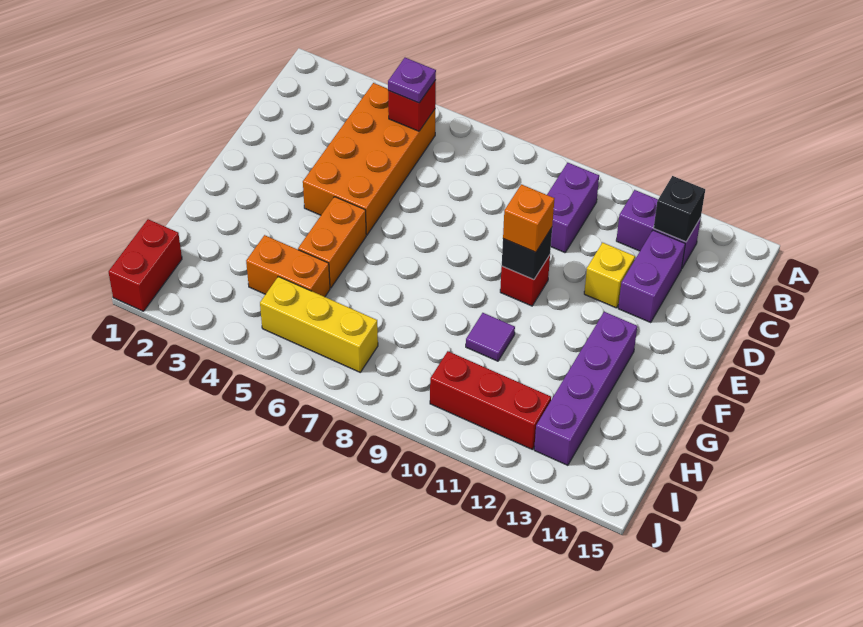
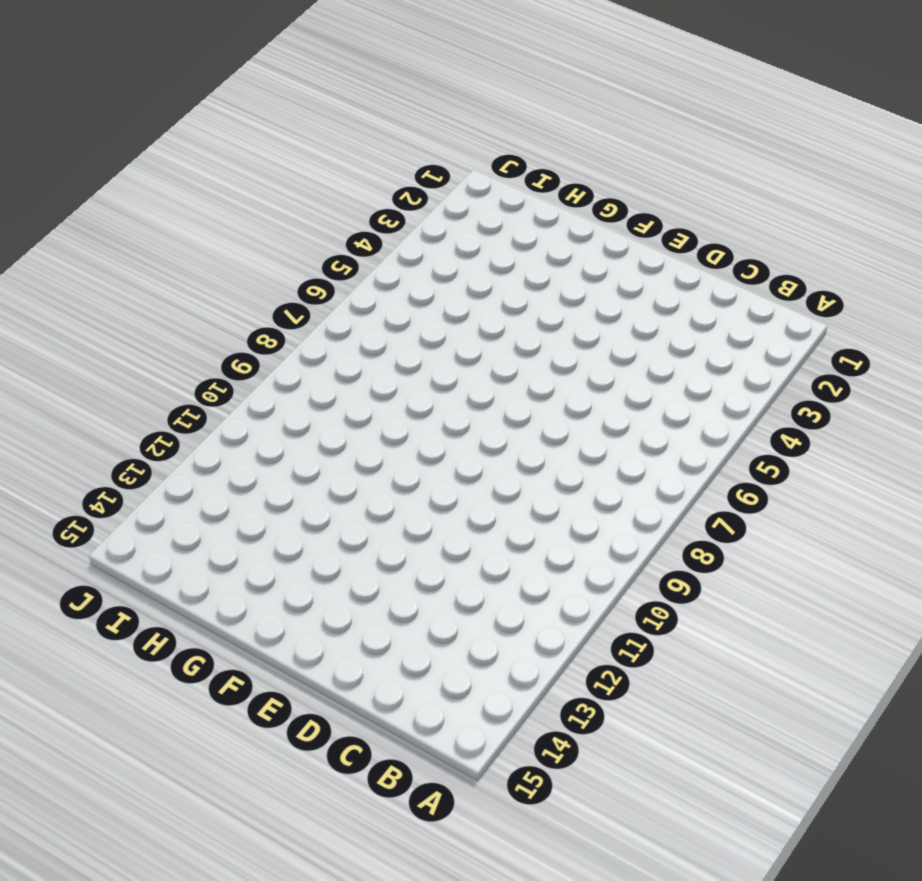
none -> orange 2x4 brick [303,83,435,235]
none -> purple 1x2 brick [547,163,599,253]
none -> purple 1x2 brick [616,190,701,268]

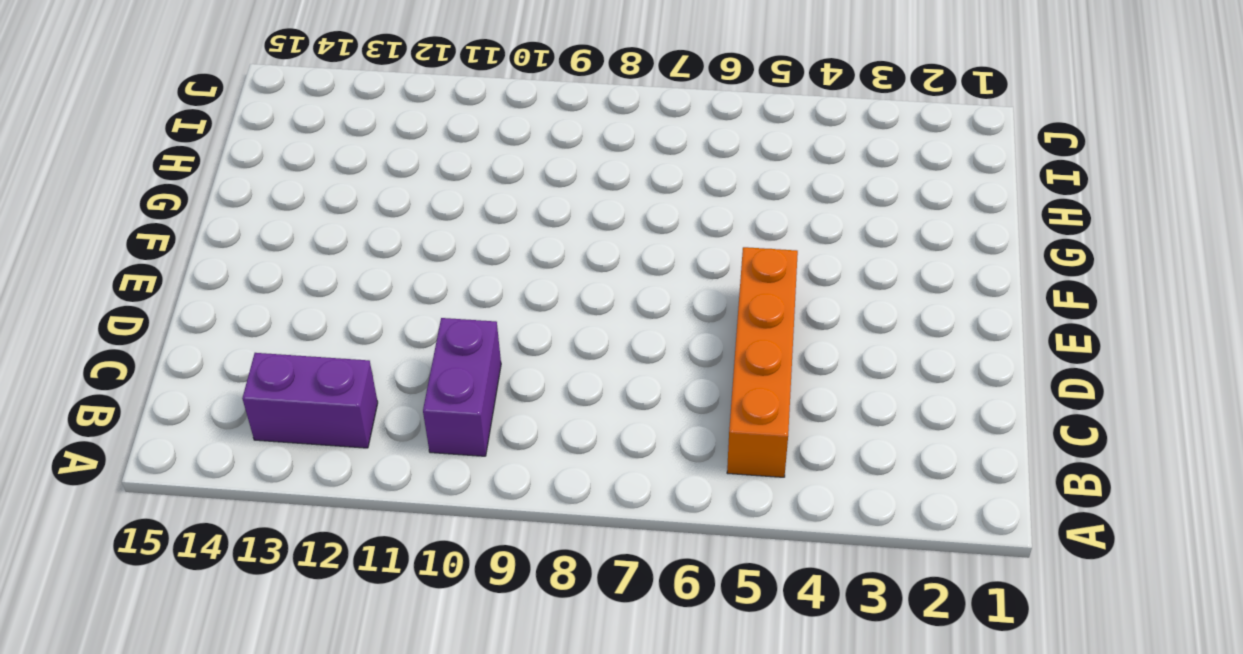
orange 1x4 brick [727,247,798,477] -> orange 2x4 brick [303,83,435,235]
none -> purple 1x2 brick [618,230,685,323]
none -> yellow 1x1 brick [584,243,635,308]
none -> red 1x1 brick [500,255,550,306]

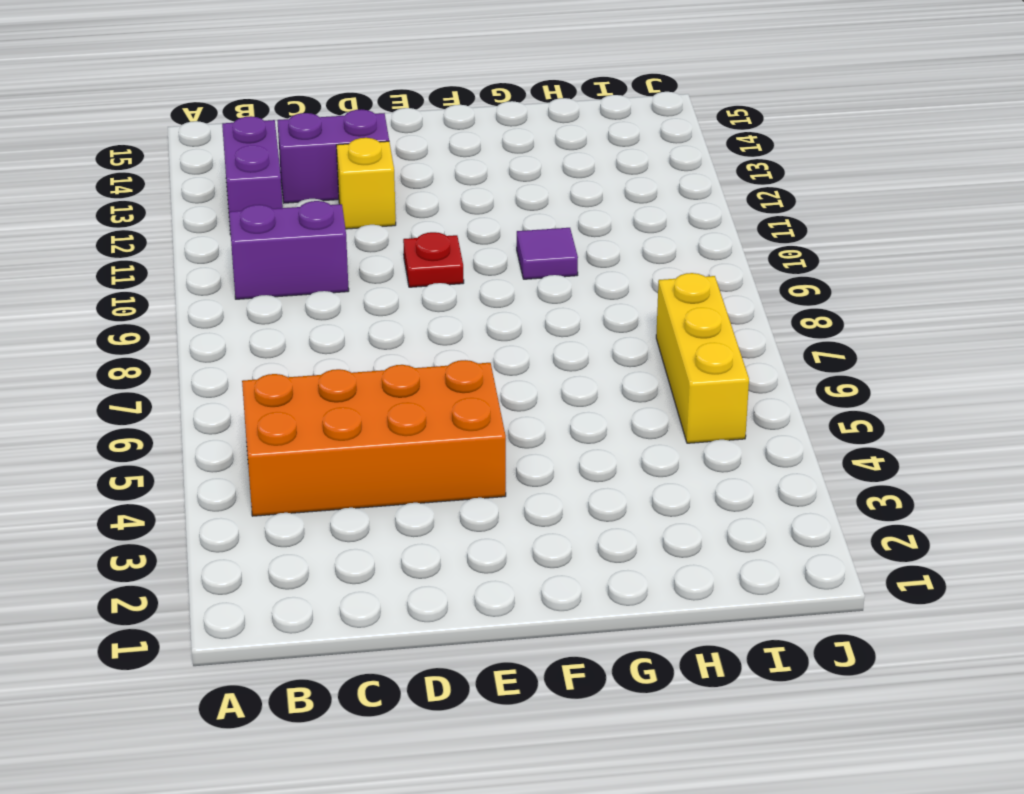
red 1x1 plate [403,232,464,287] -> red 1x1 brick [500,255,550,306]
none -> orange 1x2 brick [298,197,366,288]
none -> purple 1x4 brick [534,312,637,465]
none -> orange 1x2 brick [246,235,330,297]

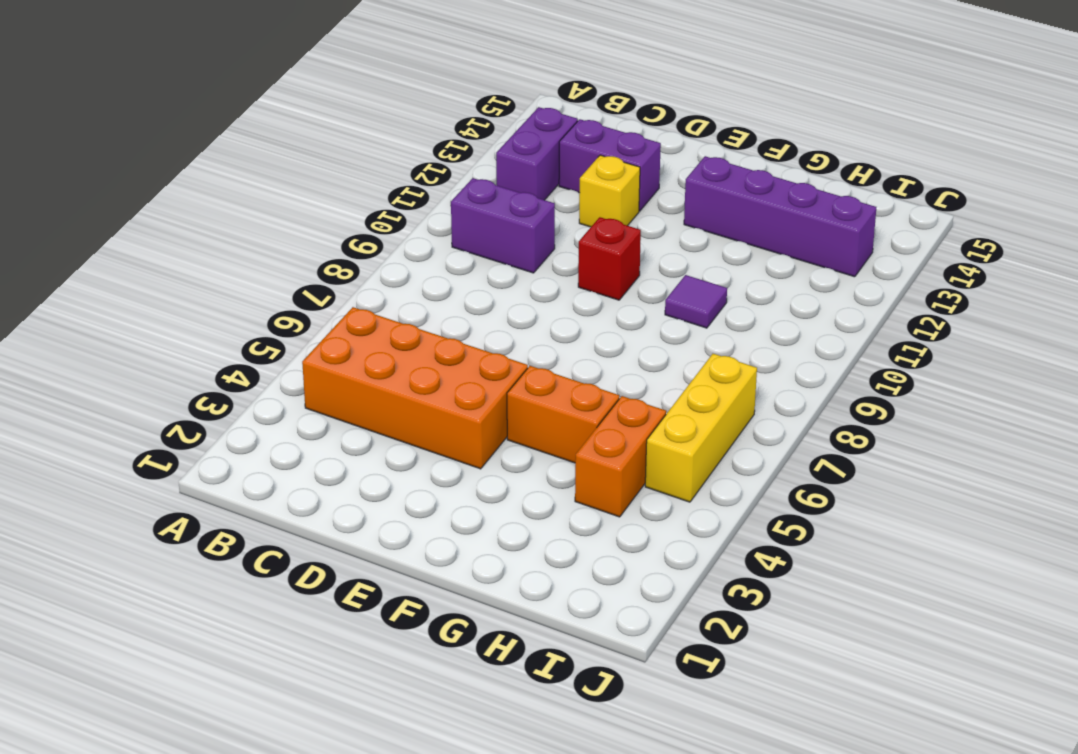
none -> red 1x2 brick [109,219,182,311]
none -> red 1x3 brick [430,351,551,450]
none -> red 1x1 brick [388,80,436,131]

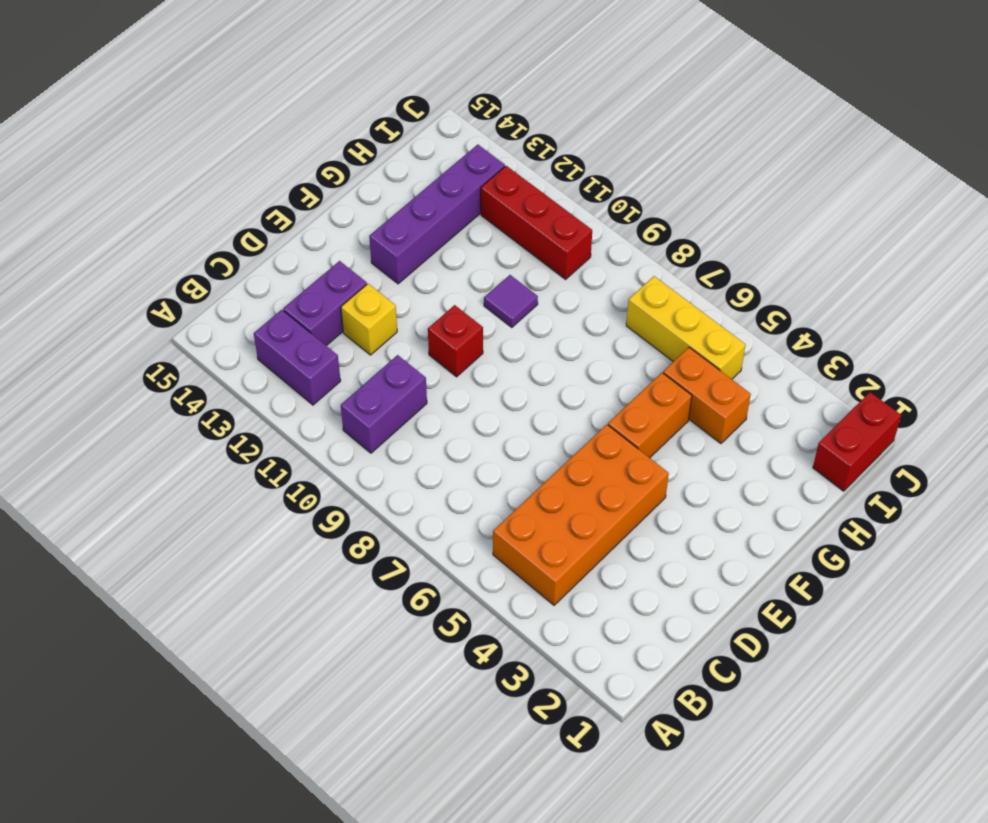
none -> red 1x1 brick [388,80,436,131]
none -> black 1x1 brick [654,176,705,242]
none -> black 1x1 brick [502,228,552,280]

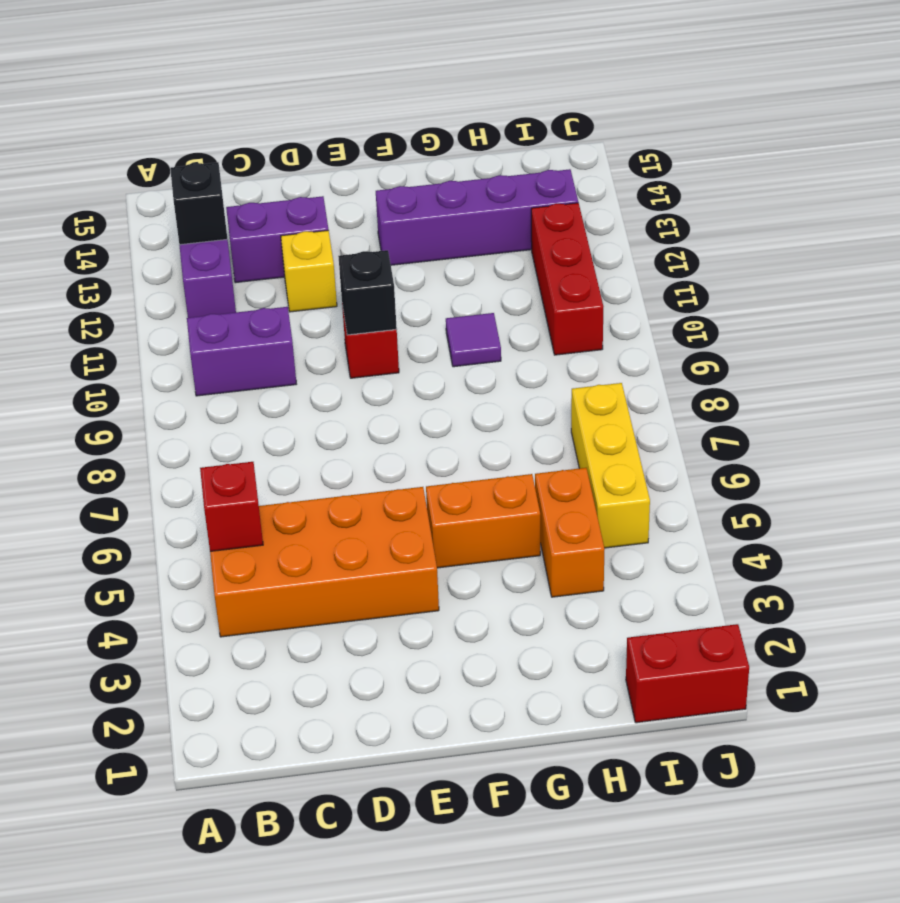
none -> purple 1x1 plate [388,58,436,103]
none -> orange 1x1 brick [503,184,555,252]

